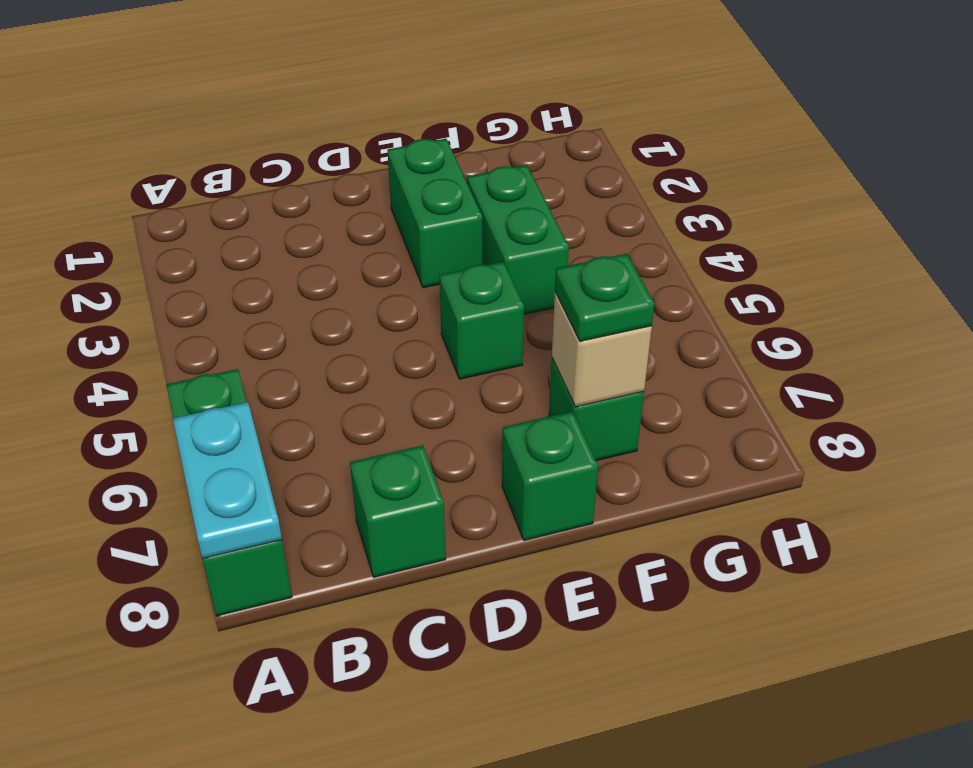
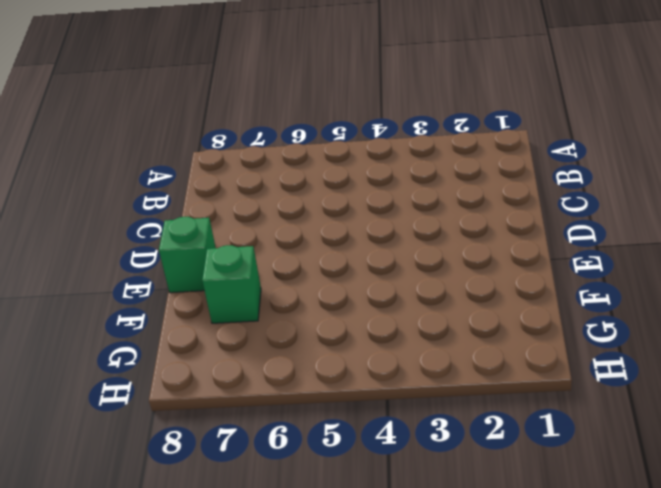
none -> green 1x3 brick [166,369,292,616]
none -> green 1x1 brick [350,445,446,577]

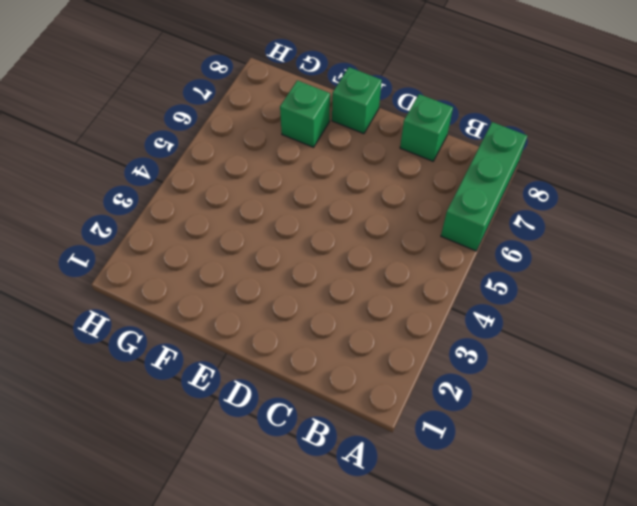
none -> green 1x2 brick [387,139,483,288]
none -> green 1x1 brick [439,262,524,379]

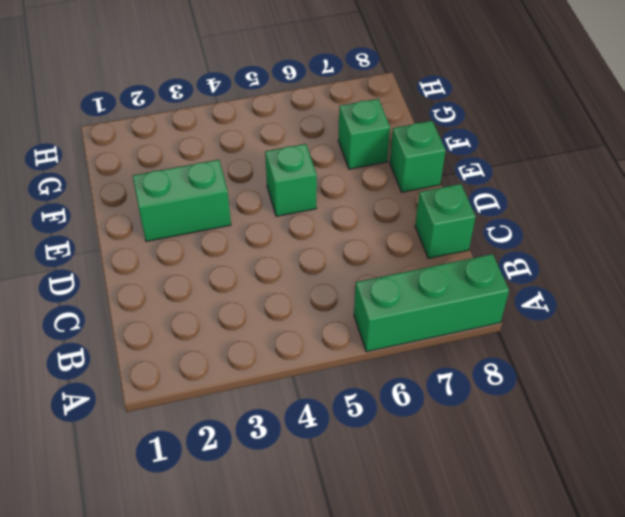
none -> green 1x2 brick [467,165,569,314]
none -> cyan 1x2 plate [173,402,282,559]

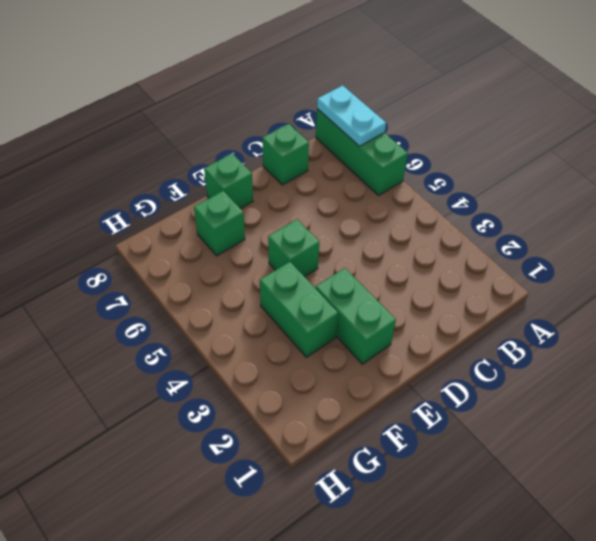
none -> tan 1x1 brick [552,292,652,407]
none -> green 1x1 plate [555,254,655,341]

